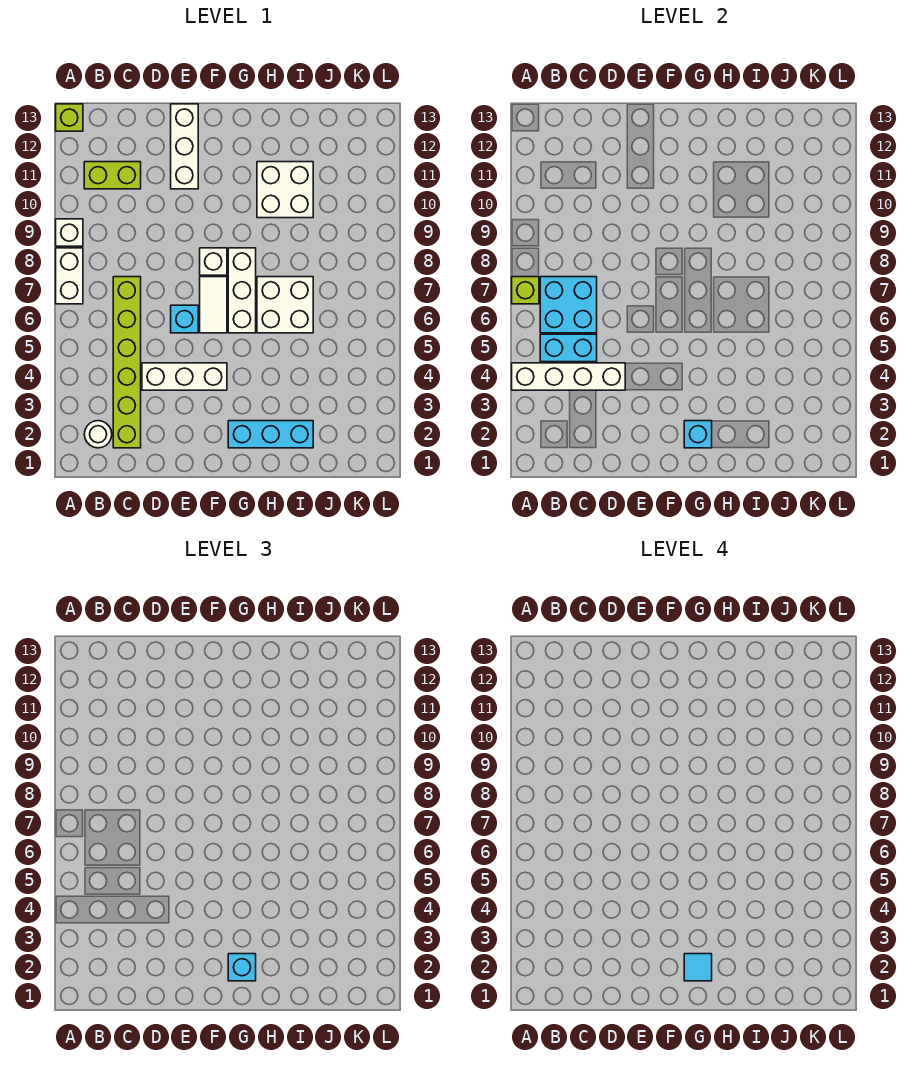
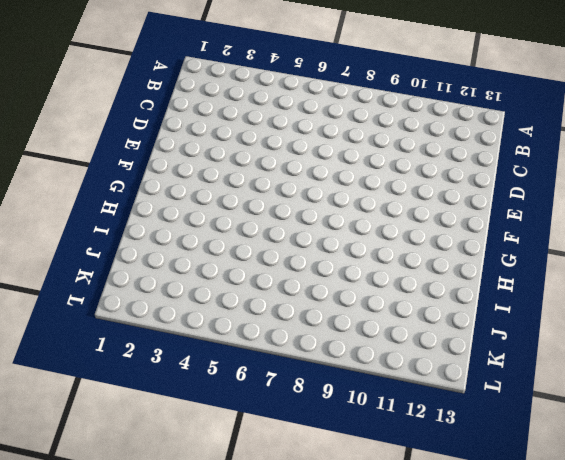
none -> white 1x2 brick [56,248,83,304]
none -> white 1x1 brick [56,219,83,246]
none -> lime 1x1 brick [56,104,83,131]

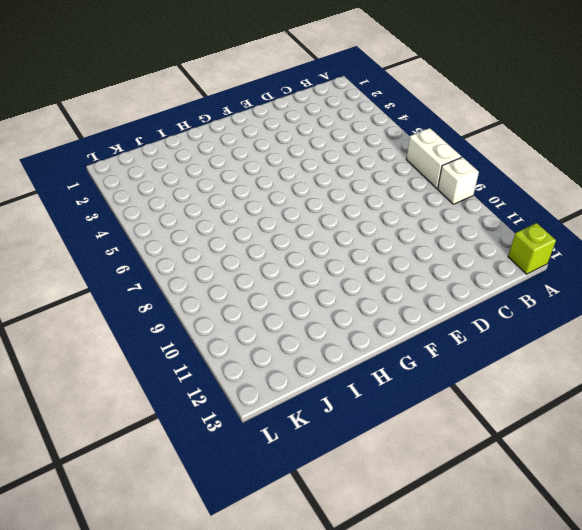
none -> white 1x1 round brick [84,421,112,448]
none -> lime 1x2 brick [84,162,141,189]
none -> lime 1x6 brick [113,277,141,448]

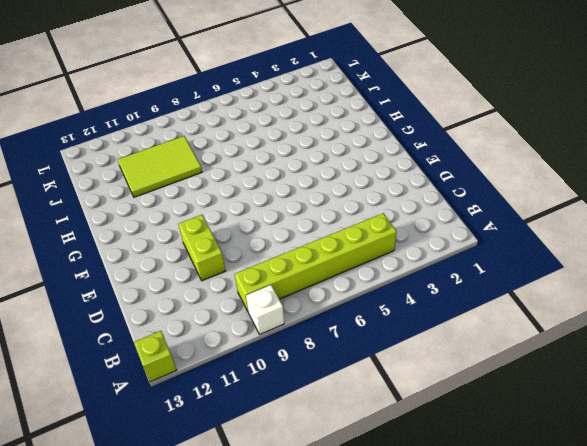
lime 1x6 brick [235,213,397,311] -> lime 1x6 brick moved to [113,277,141,448]
lime 1x2 brick [179,215,225,281] -> lime 1x2 brick moved to [84,162,141,189]
lime 2x3 tile [118,136,202,197] -> white 2x2 brick [257,162,313,218]
none -> white 1x2 brick [56,248,83,304]
none -> white 1x1 round brick [84,421,112,448]
none -> white 1x3 brick [142,363,227,390]

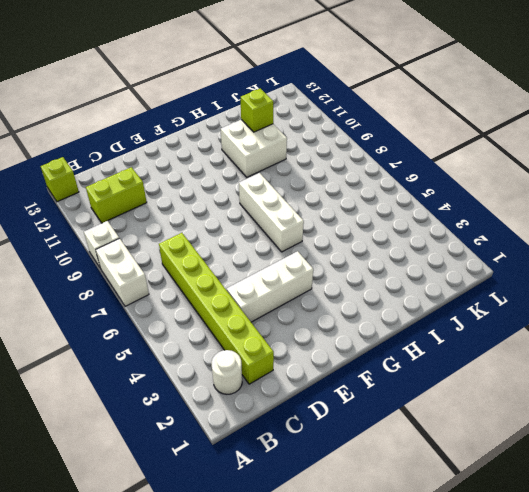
lime 1x1 brick [241,88,273,132] -> lime 1x1 brick moved to [512,277,539,304]
none -> cyan 1x1 brick [171,305,198,333]
none -> white 1x3 brick [171,104,198,189]
none -> white 1x2 tile [200,277,227,333]

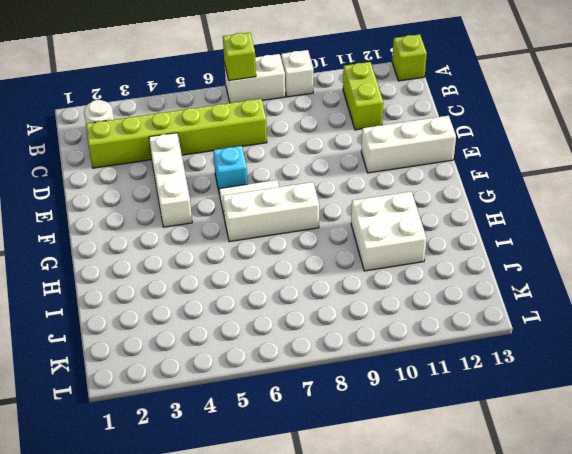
none -> white 1x1 brick [200,248,227,275]
none -> cyan 1x3 brick [228,421,313,448]
none -> white 2x2 brick [257,277,313,333]

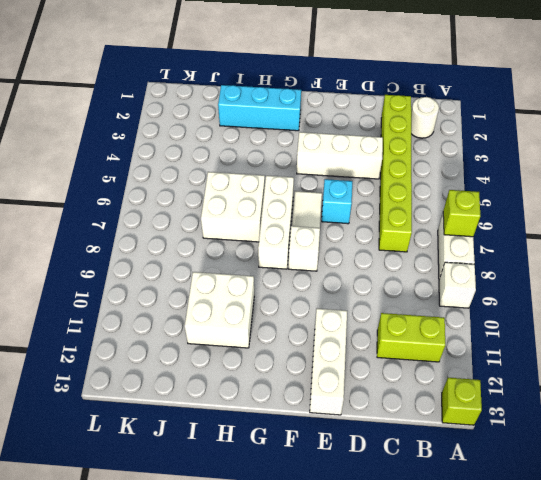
none -> white 1x4 brick [512,363,625,390]
none -> cyan 1x2 brick [540,334,597,362]
none -> cyan 2x2 brick [540,277,597,333]

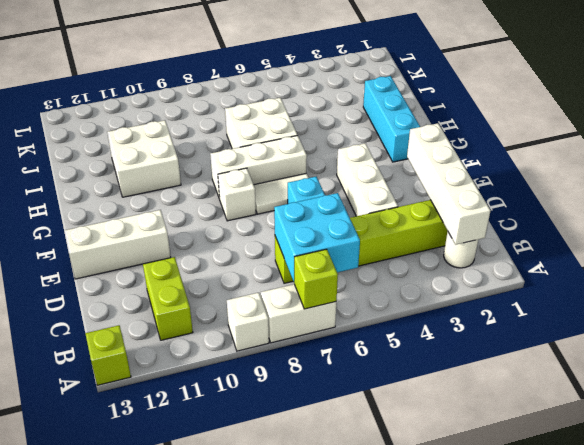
white 1x4 brick [407,123,491,245] -> white 1x4 brick moved to [512,363,625,390]
none -> cyan 1x2 brick [540,334,597,362]
none -> cyan 1x1 brick [684,421,712,448]
none -> cyan 1x1 brick [228,954,256,981]

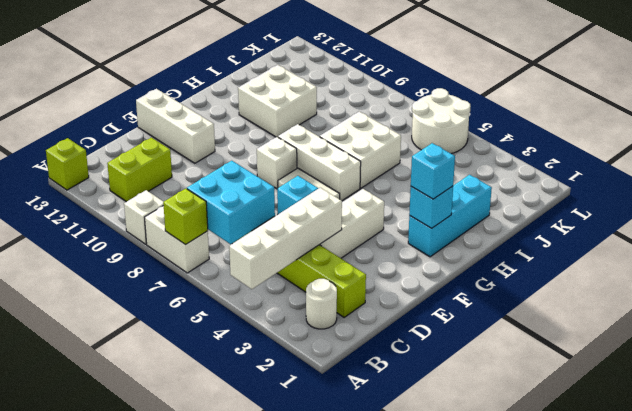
white 2x2 round brick [412,88,471,154] -> none
none -> cyan 1x2 brick [540,334,597,362]
none -> cyan 1x1 tile [684,954,712,981]

